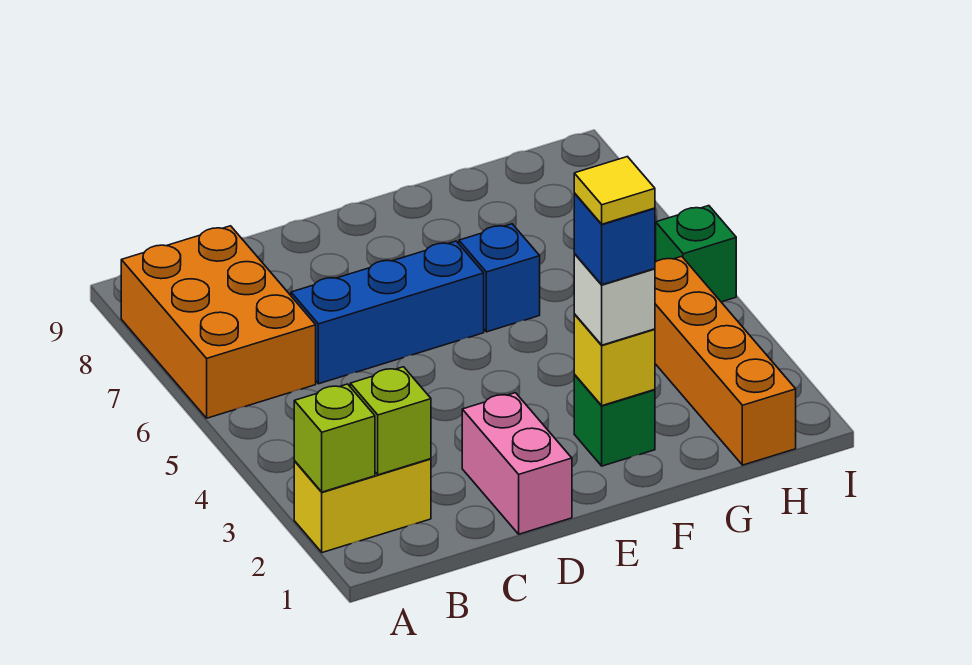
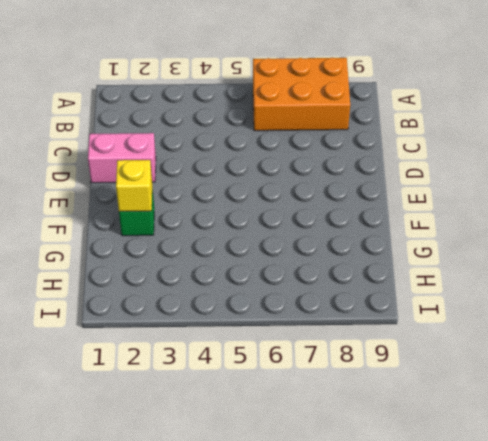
none -> yellow 1x2 brick [294,459,431,553]
none -> blue 1x3 brick [291,241,484,384]
none -> blue 1x1 brick [459,224,540,332]

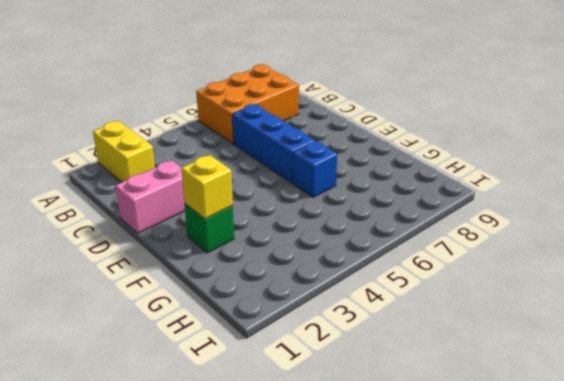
none -> orange 1x4 brick [655,256,796,465]
none -> green 1x1 brick [656,206,736,302]
none -> lime 1x1 brick [294,384,375,492]

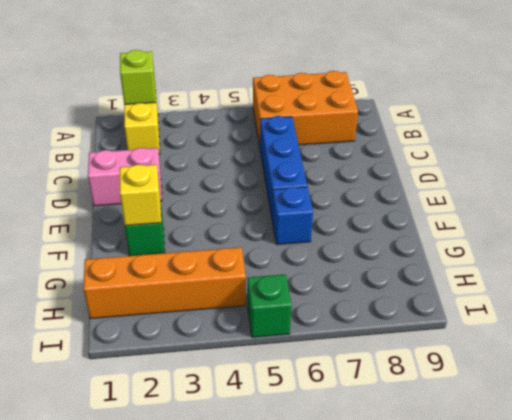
none -> lime 1x1 brick [350,367,431,475]
none -> white 1x1 brick [574,254,655,345]
none -> blue 1x1 brick [574,193,655,285]

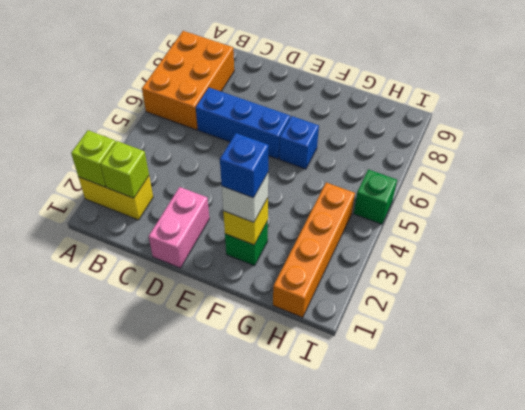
none -> yellow 1x1 tile [574,157,655,224]

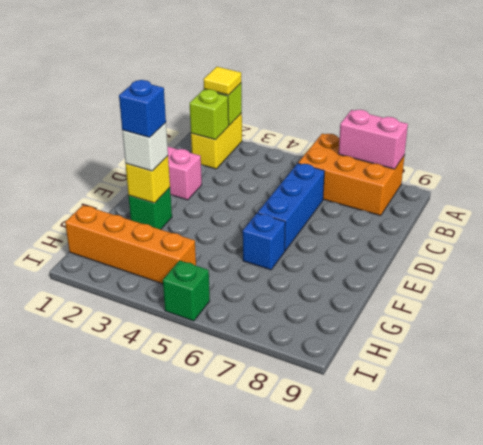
yellow 1x1 tile [203,67,241,95] -> yellow 1x1 tile moved to [574,157,655,224]
pink 1x2 brick [339,110,408,169] -> none

